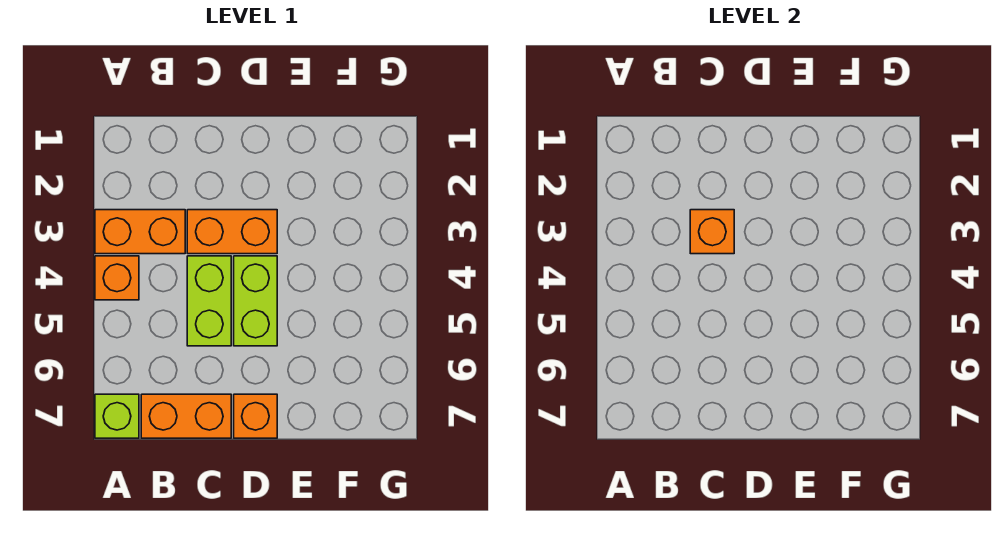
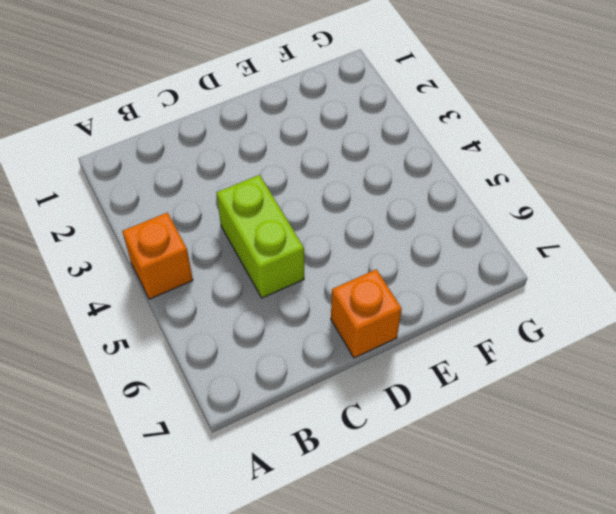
none -> orange 1x2 brick [95,210,185,254]
none -> lime 1x1 brick [95,394,139,438]

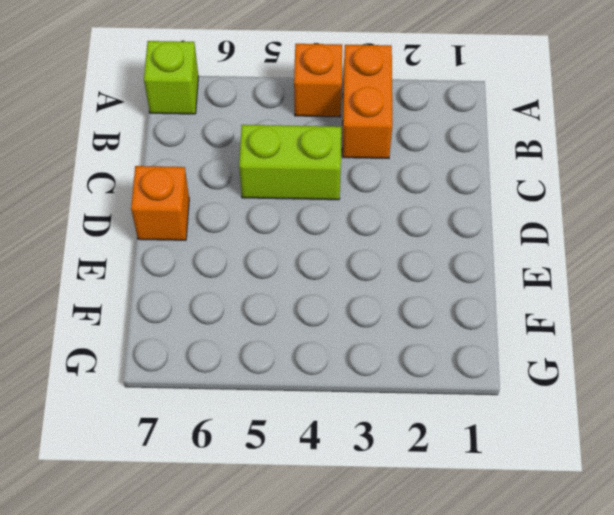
none -> orange 1x2 brick [141,394,231,438]
none -> orange 1x2 brick [187,210,277,254]

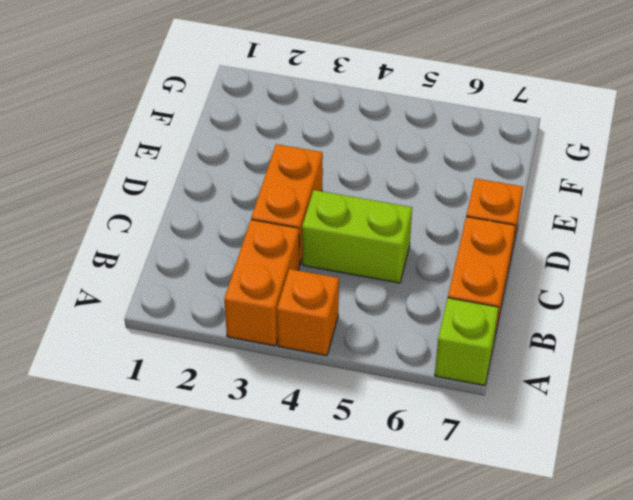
none -> lime 1x2 brick [234,256,277,346]
none -> orange 1x1 brick [690,210,734,254]

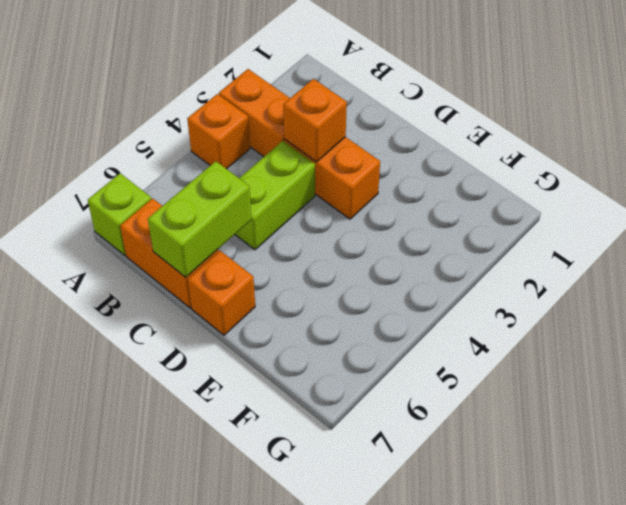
lime 1x2 brick [148,161,251,277] -> lime 1x2 brick moved to [234,256,277,346]

